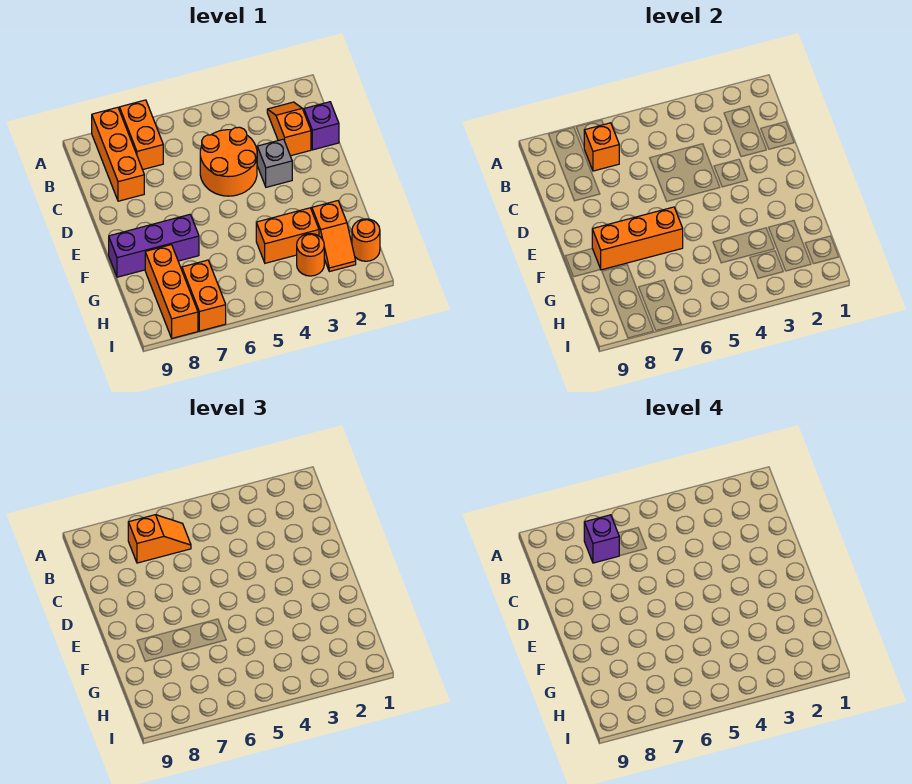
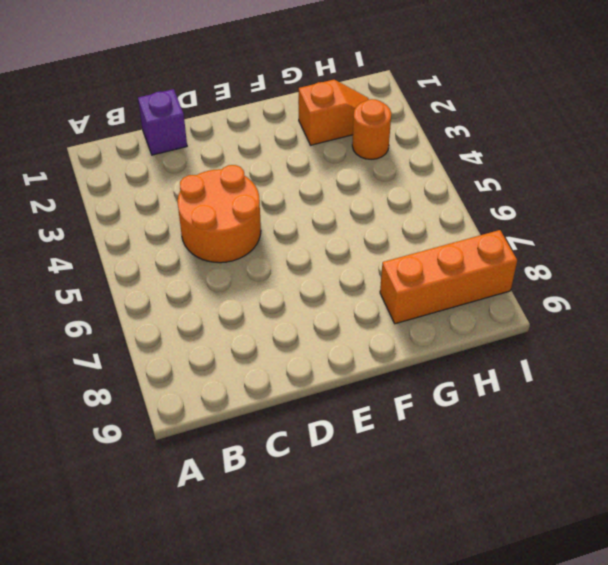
none -> orange 1x2 brick [120,100,163,170]
none -> orange 1x3 brick [92,107,144,201]
none -> orange 1x2 slope [267,102,311,156]

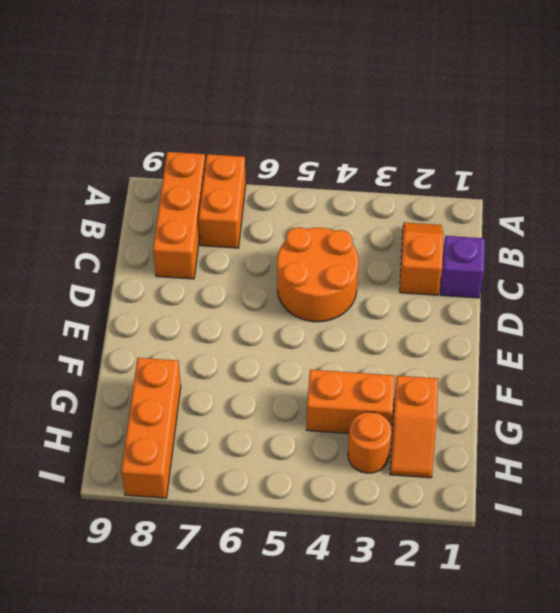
none -> grey 1x1 brick [257,139,292,187]
none -> purple 1x3 brick [109,215,199,277]
none -> orange 1x1 round brick [352,219,380,261]

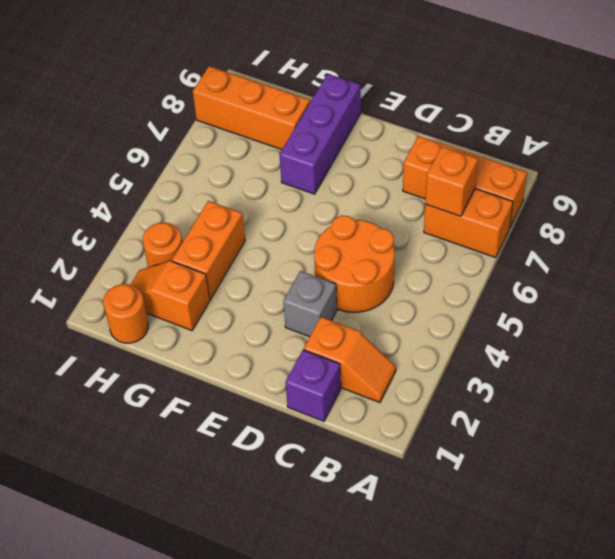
none -> orange 1x2 brick [182,260,226,331]
none -> orange 1x3 brick [592,207,683,270]
none -> orange 1x2 slope [128,515,191,563]

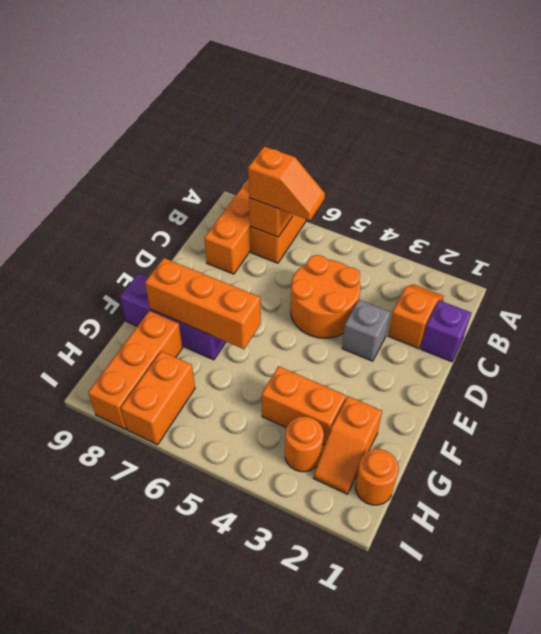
none -> purple 1x1 brick [584,515,619,563]

